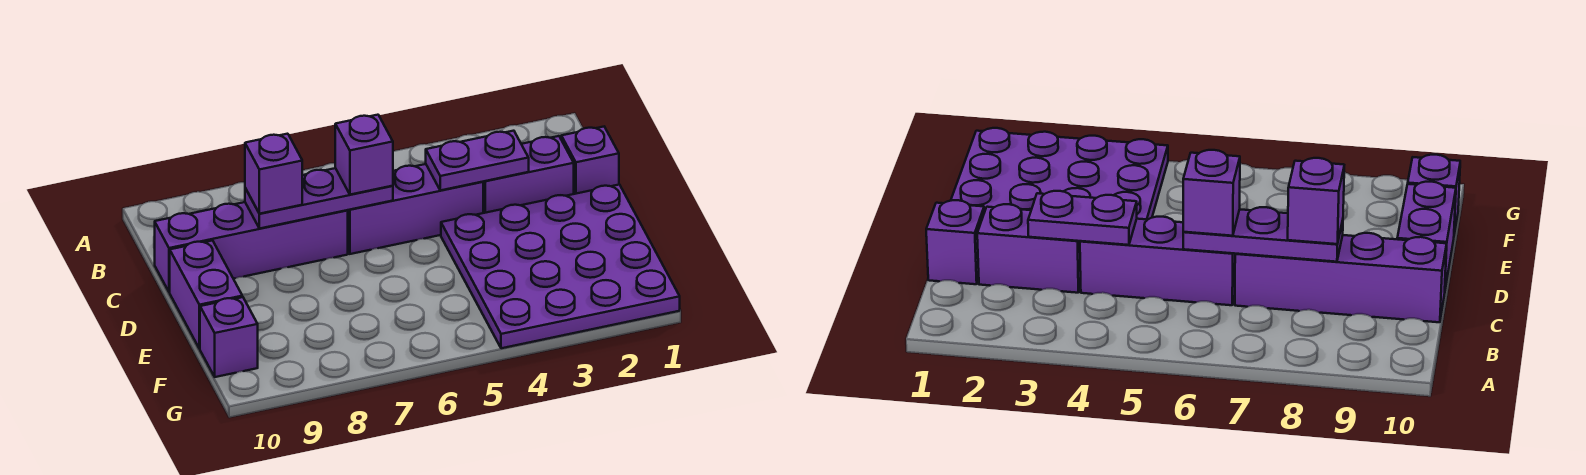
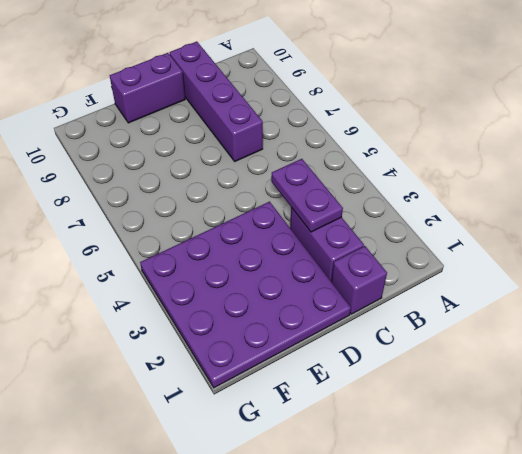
none -> purple 1x3 brick [347,164,483,254]
none -> purple 1x1 brick [200,297,258,377]

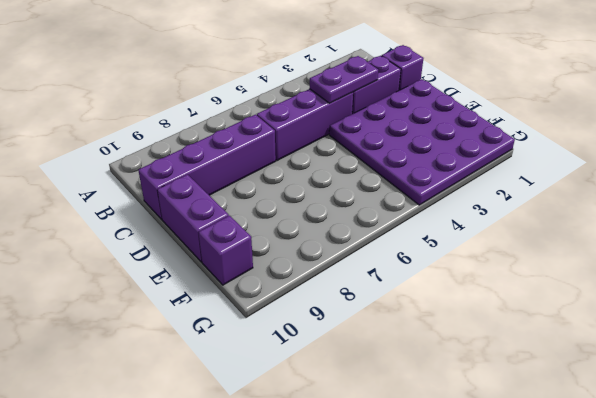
none -> purple 1x3 plate [245,168,393,228]
none -> purple 1x1 brick [335,115,393,195]

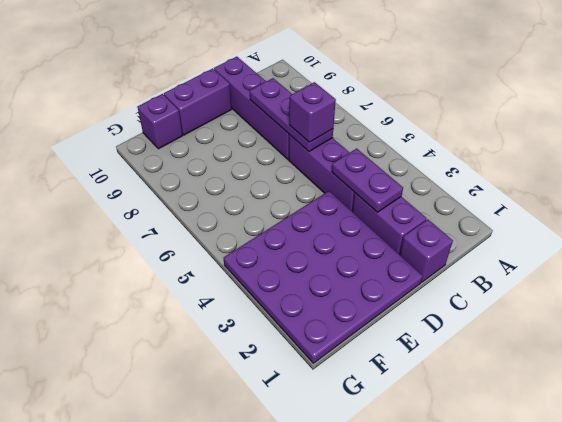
none -> purple 1x1 brick [245,134,302,214]

